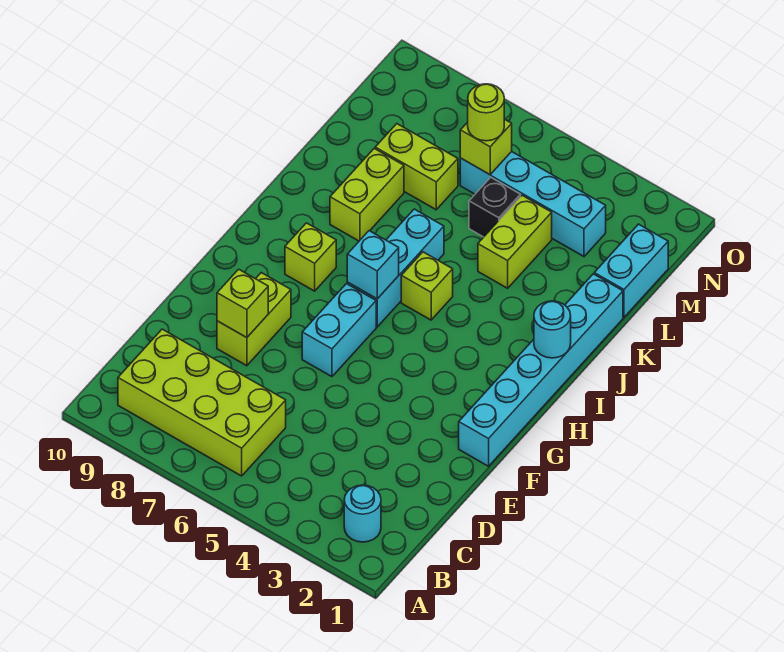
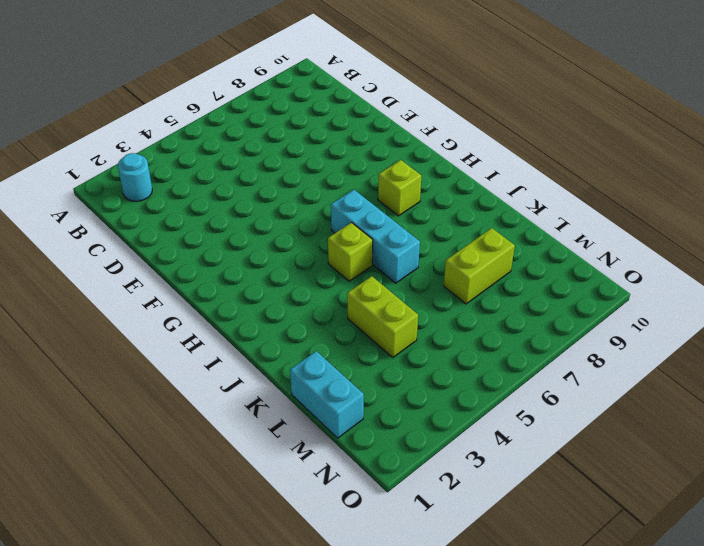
none -> lime 2x4 brick [118,329,286,476]
none -> lime 1x2 brick [217,273,291,366]
none -> cyan 1x6 brick [459,274,623,466]

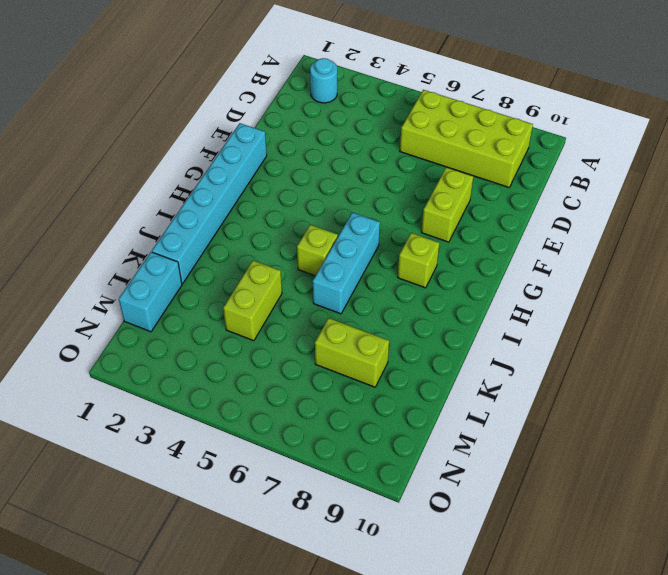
none -> cyan 1x2 brick [302,284,376,377]
none -> lime 1x2 brick [330,148,404,241]
none -> black 1x1 brick [469,177,520,237]

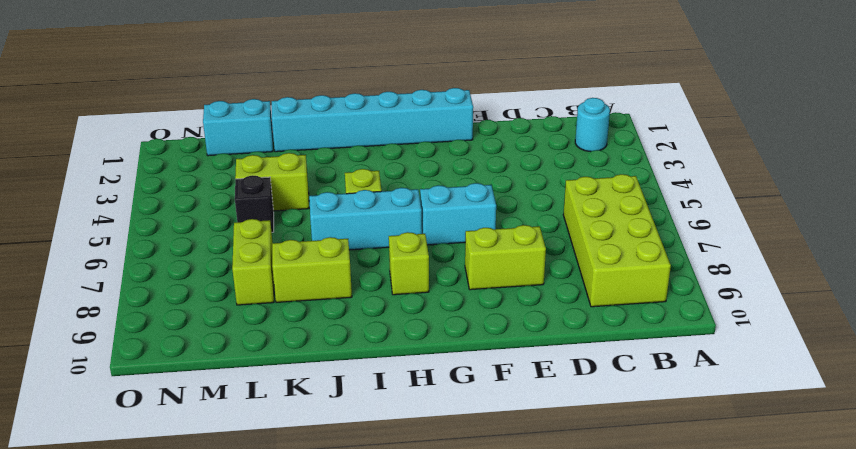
none -> cyan 1x4 brick [460,152,606,256]
none -> lime 1x1 brick [217,269,268,338]
none -> cyan 1x1 brick [347,231,399,299]

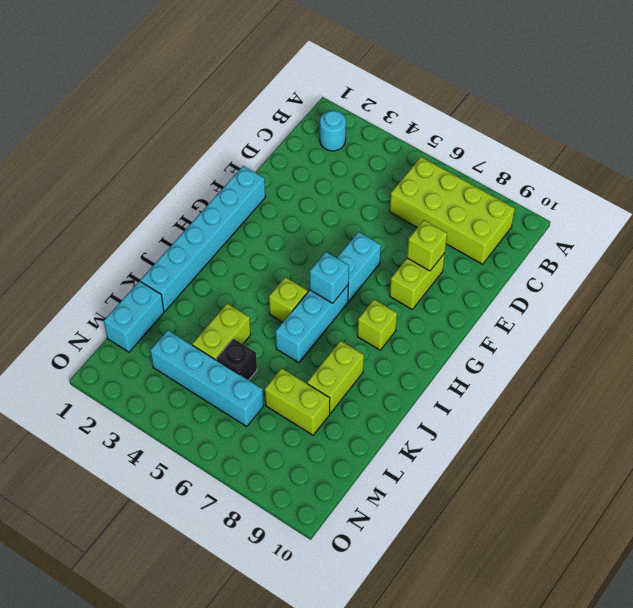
none -> cyan 1x1 round brick [534,301,571,358]
none -> lime 1x1 brick [460,119,512,175]
none -> lime 1x1 round brick [468,84,504,141]

